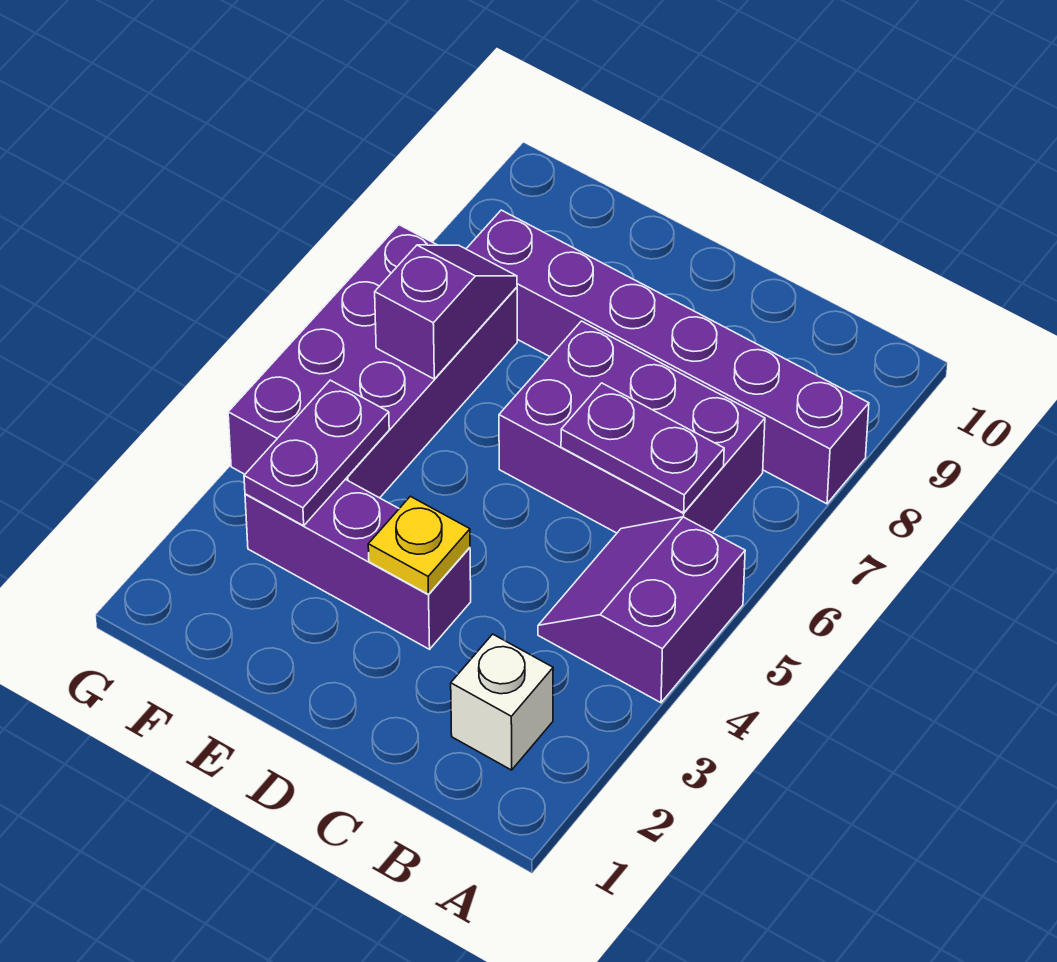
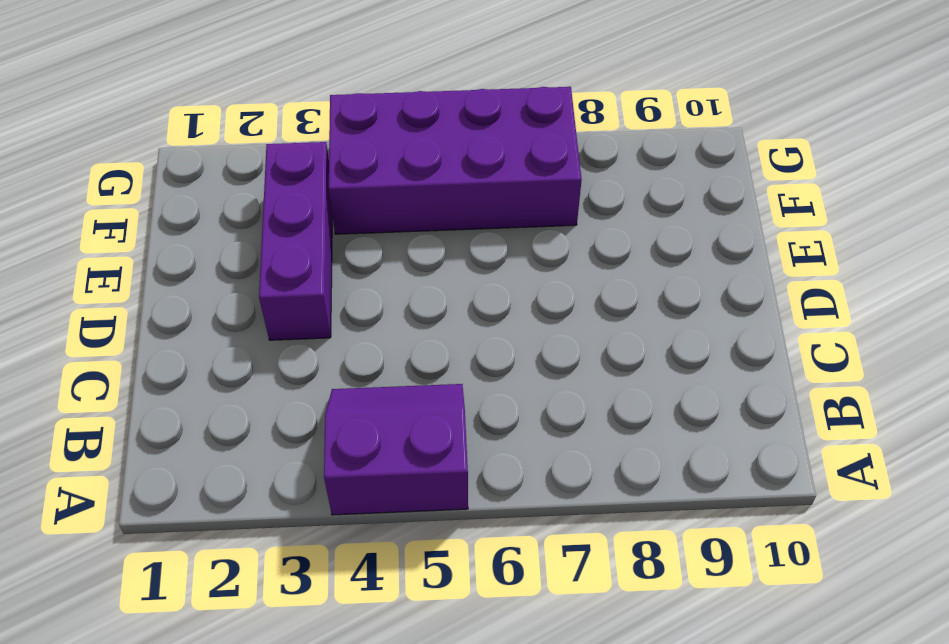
none -> purple 1x6 brick [466,210,869,504]
none -> white 1x1 brick [451,634,553,770]

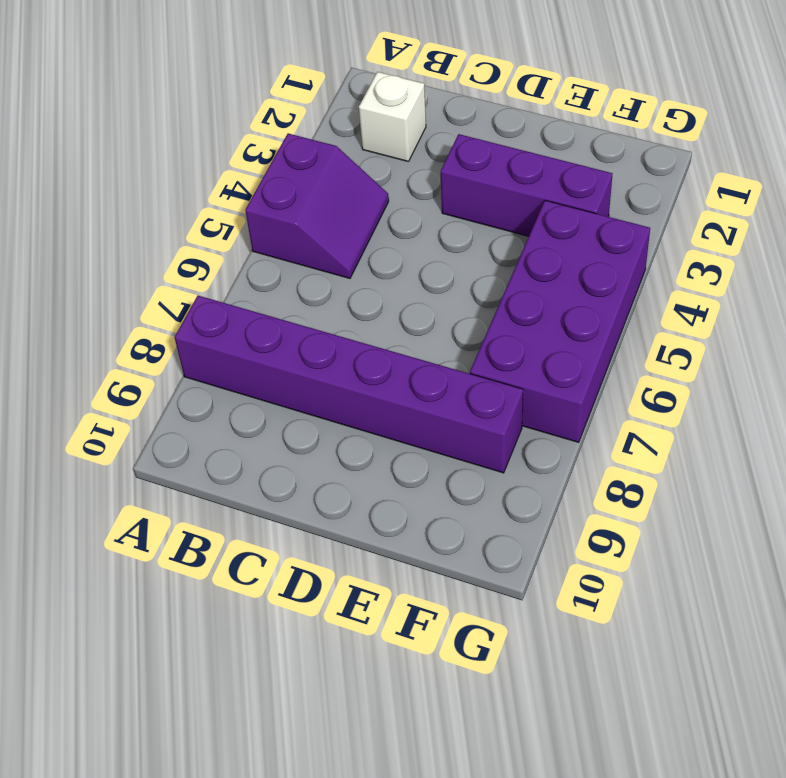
none -> purple 2x3 brick [499,321,765,533]
none -> purple 1x2 plate [561,383,724,513]

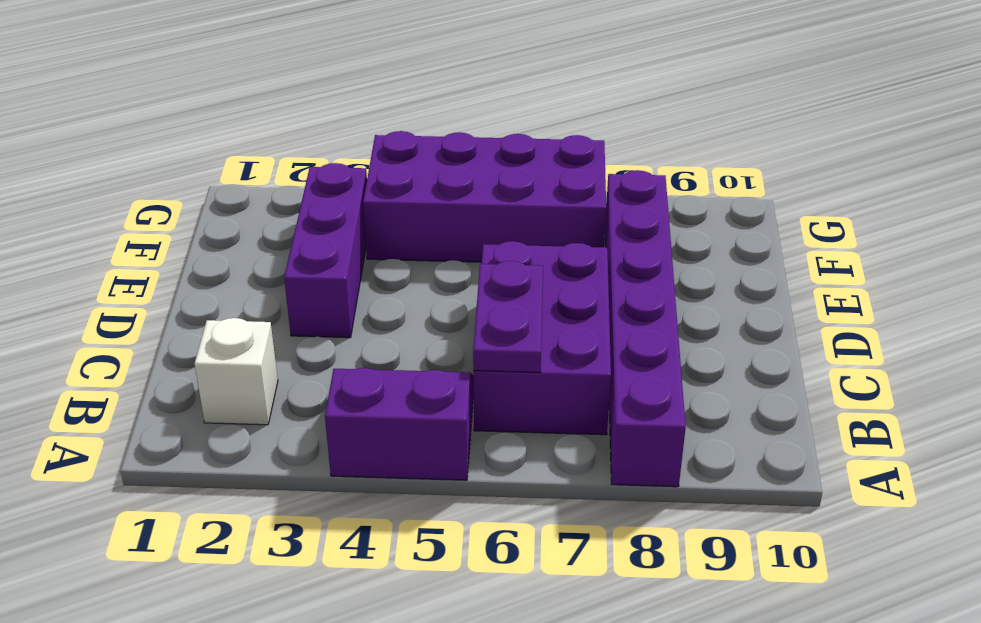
none -> yellow 1x1 plate [368,496,470,594]
none -> purple 1x2 plate [244,380,389,526]

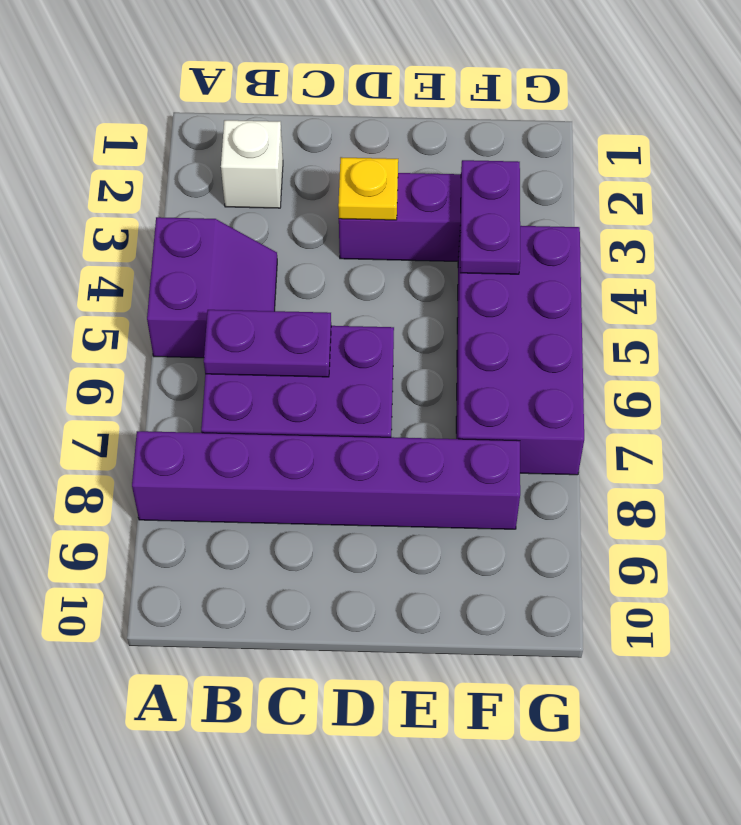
none -> purple 1x2 slope [375,245,517,379]

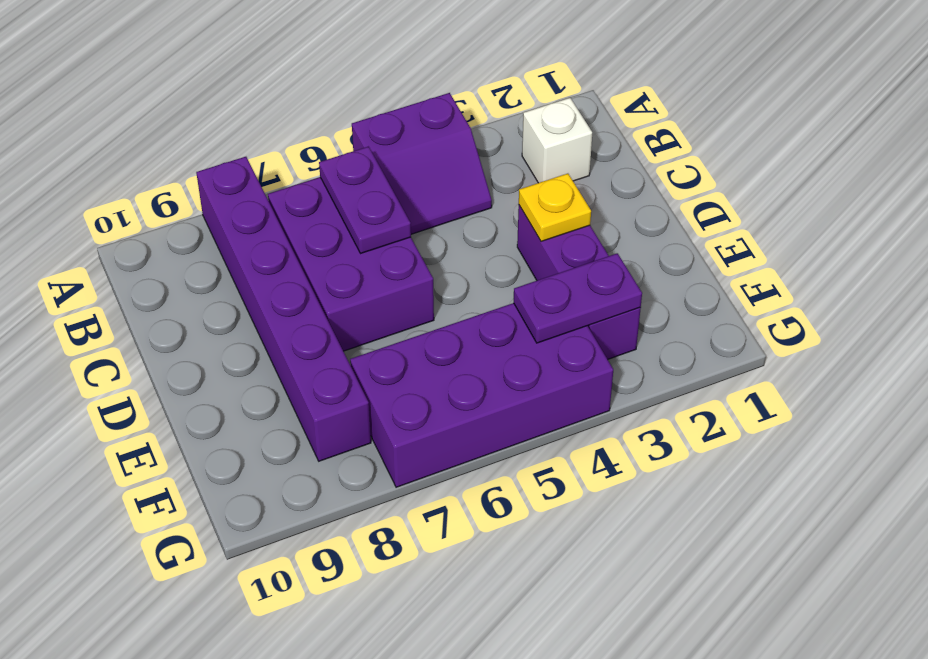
none -> purple 1x2 slope [375,245,517,379]

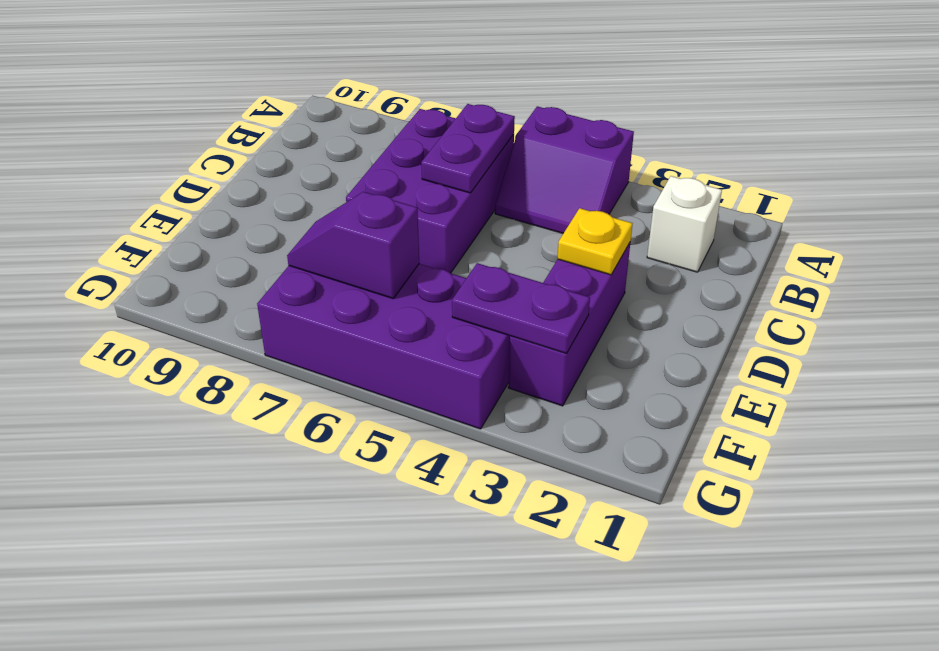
none -> purple 1x6 brick [466,210,869,504]

